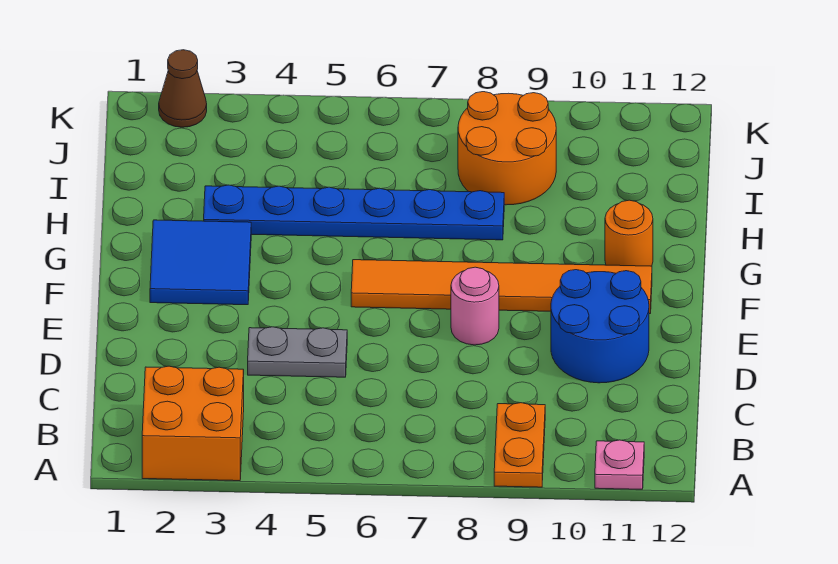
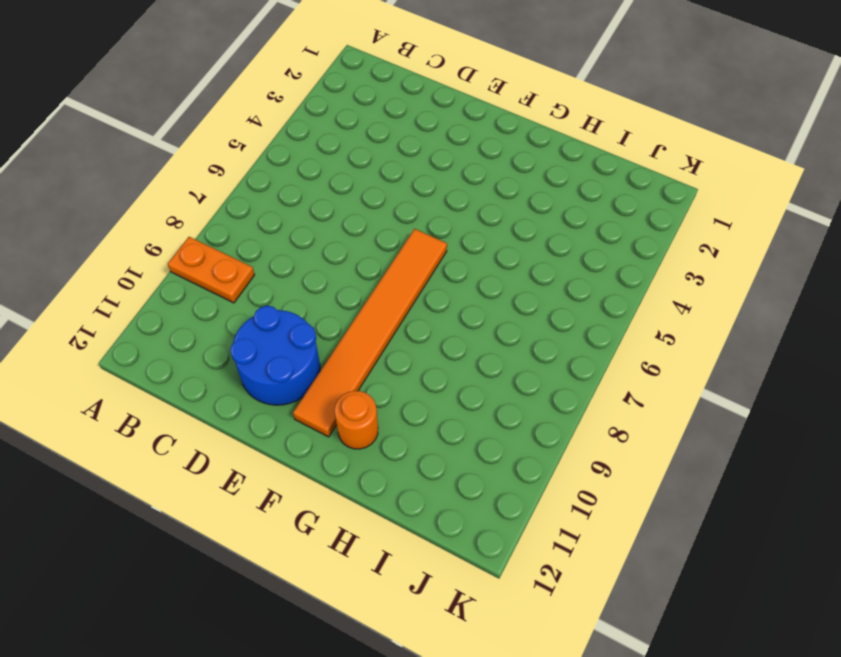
none -> orange 2x2 brick [142,366,244,481]
none -> pink 1x1 plate [595,440,644,489]
none -> grey 1x2 plate [248,327,347,377]

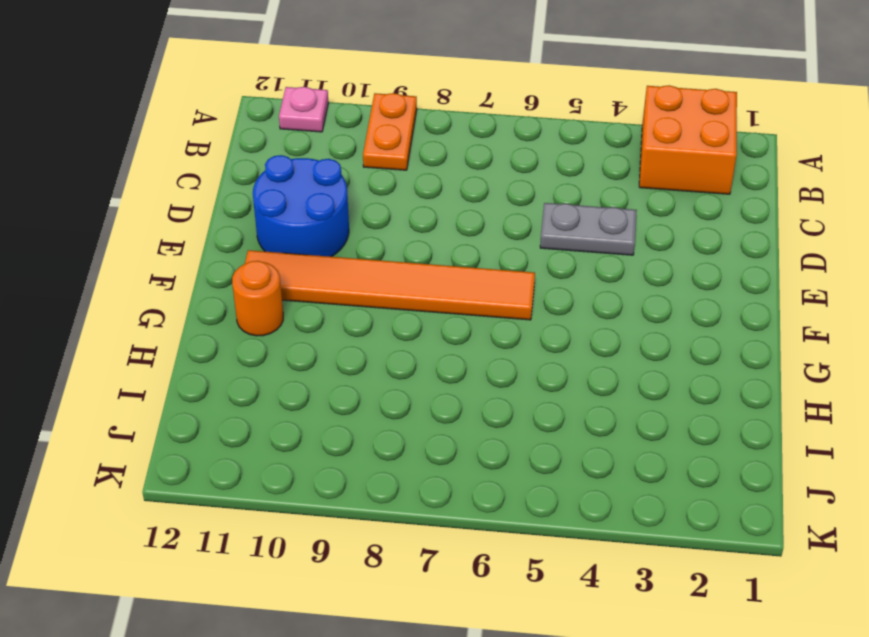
none -> pink 1x1 round brick [451,267,499,345]
none -> blue 2x2 tile [150,220,251,305]
none -> blue 1x6 plate [204,185,504,240]

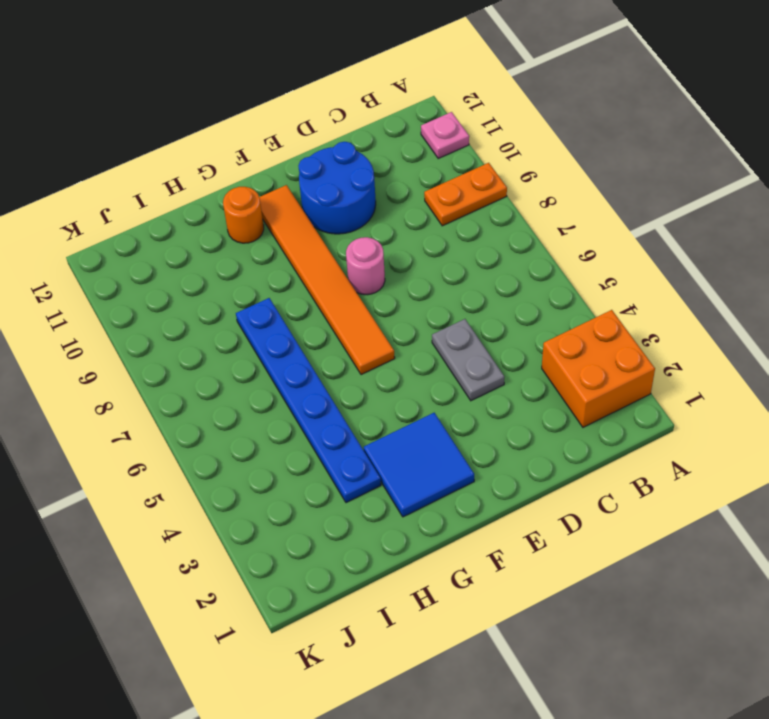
none -> orange 2x2 round brick [458,92,556,205]
none -> brown 1x1 cone [159,50,207,127]

